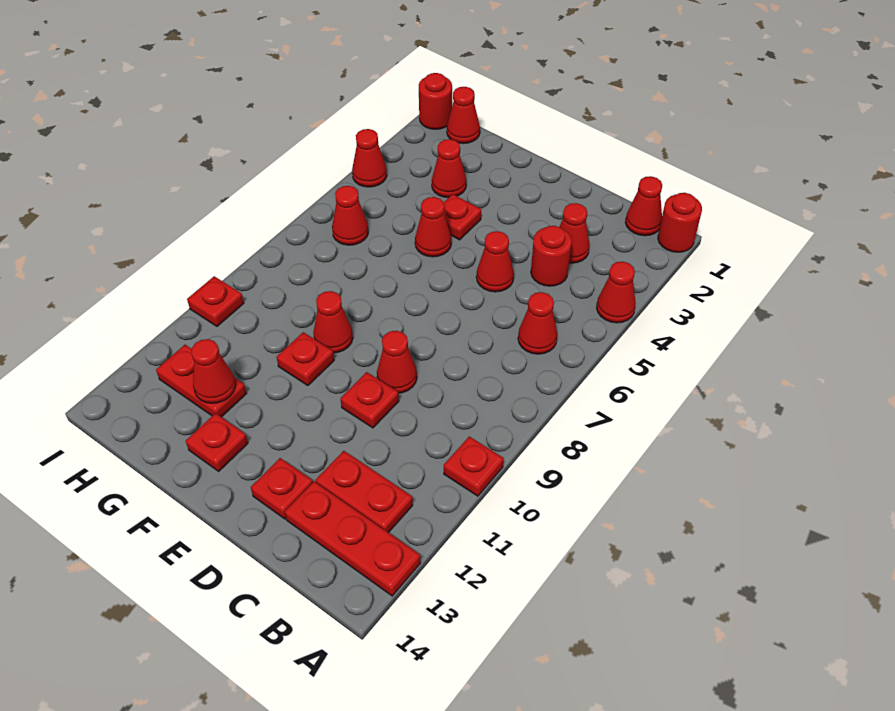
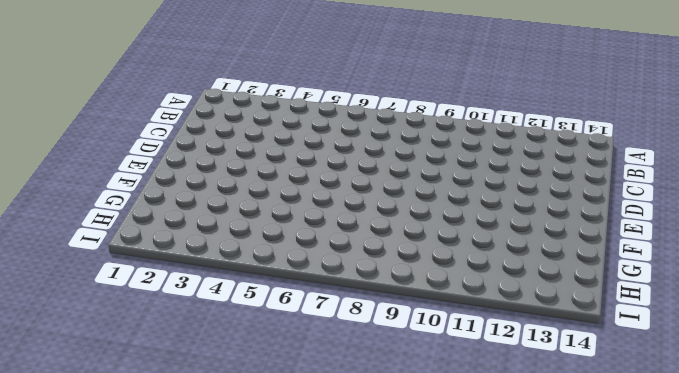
none -> red 1x1 round brick [658,193,702,252]
none -> red 1x1 cone [597,261,636,323]
none -> red 1x1 plate [444,436,504,496]

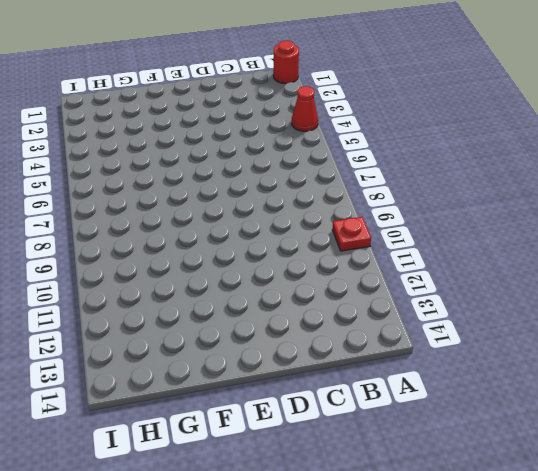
none -> red 1x3 plate [285,481,421,596]
none -> red 1x1 cone [625,176,662,236]
none -> red 1x1 cone [518,292,557,354]

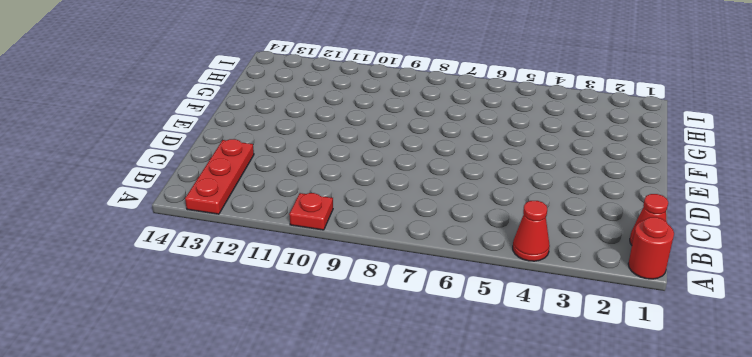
none -> red 1x1 cone [518,292,557,354]
none -> red 1x2 plate [316,451,413,533]
none -> red 1x1 cone [560,203,590,263]

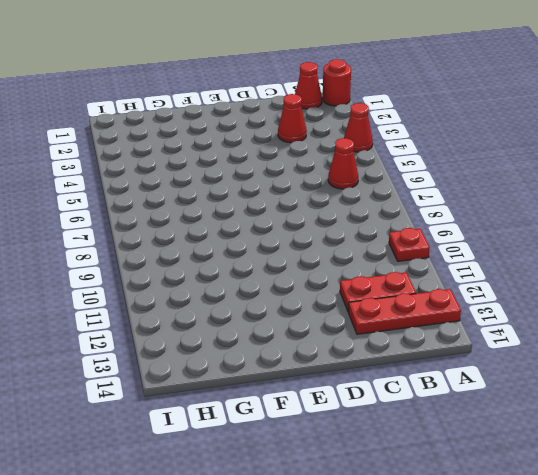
none -> red 1x1 round brick [531,226,572,286]
none -> red 1x1 cone [476,231,514,292]
none -> red 1x1 cone [377,331,417,393]

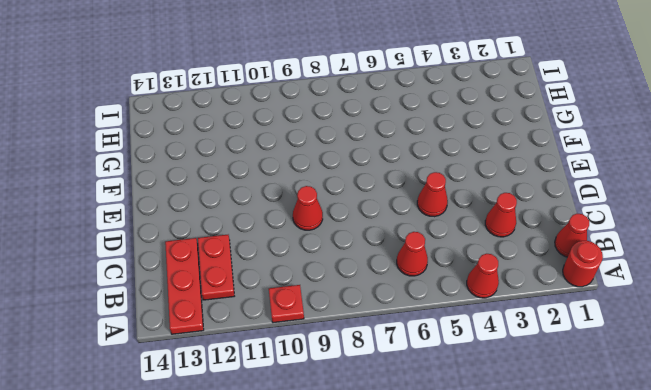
none -> red 1x1 round brick [531,226,572,286]
none -> red 1x1 plate [340,372,399,428]
none -> red 1x1 plate [251,458,313,519]

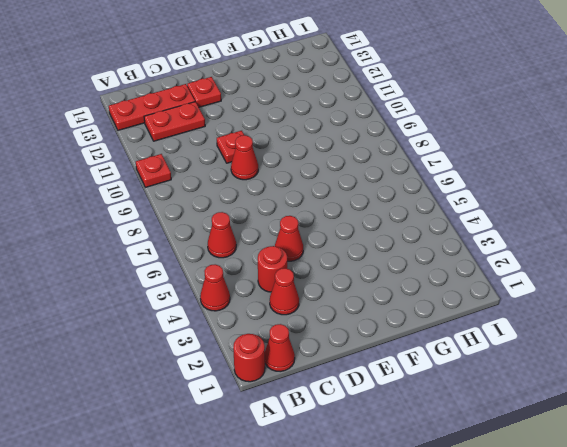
none -> red 1x1 plate [444,194,481,240]
none -> red 1x1 cone [415,197,451,257]
none -> red 1x1 cone [313,291,353,353]

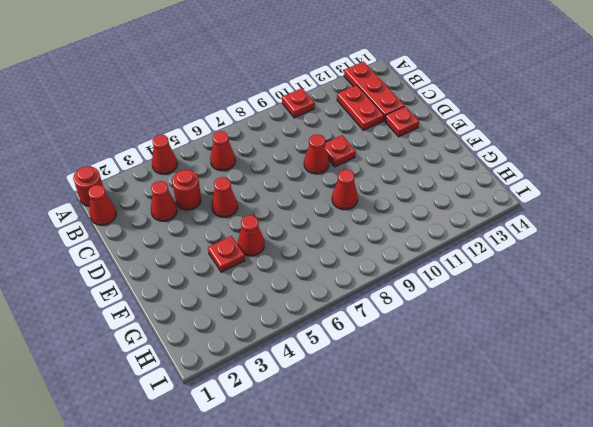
none -> red 1x1 plate [277,332,334,386]
none -> red 1x1 plate [186,413,248,471]
none -> red 1x1 cone [432,139,466,198]

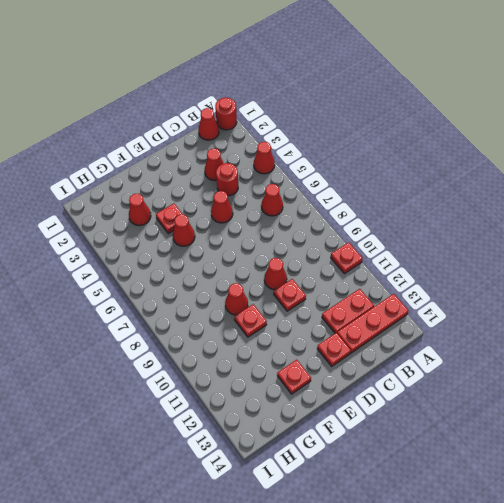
none -> red 1x2 plate [156,345,247,417]
none -> red 1x1 cone [447,87,480,144]
none -> red 1x1 cone [332,186,368,245]

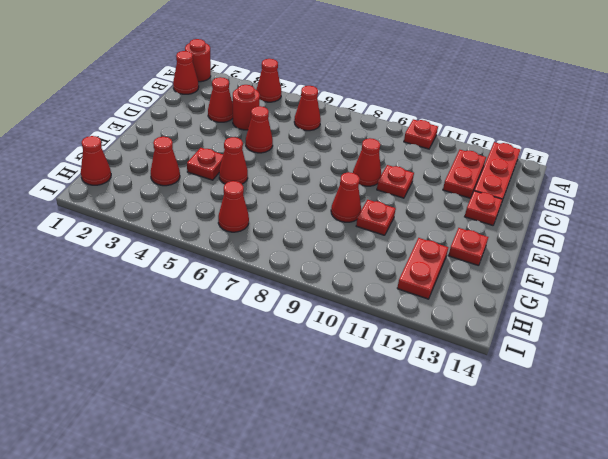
none -> red 1x1 round brick [419,73,452,129]
none -> red 1x1 cone [352,129,387,187]
none -> red 1x1 plate [187,276,244,326]

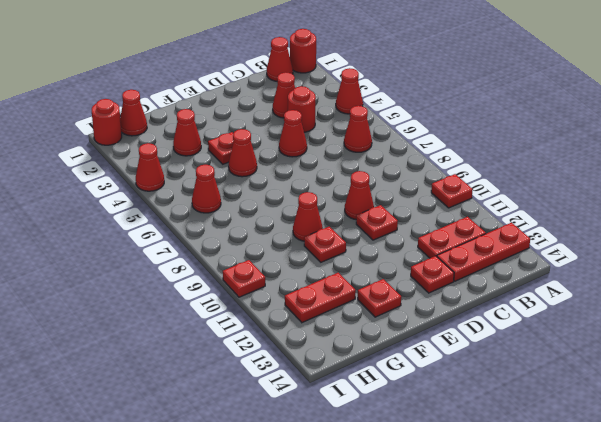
none -> red 1x1 cone [192,339,235,403]

